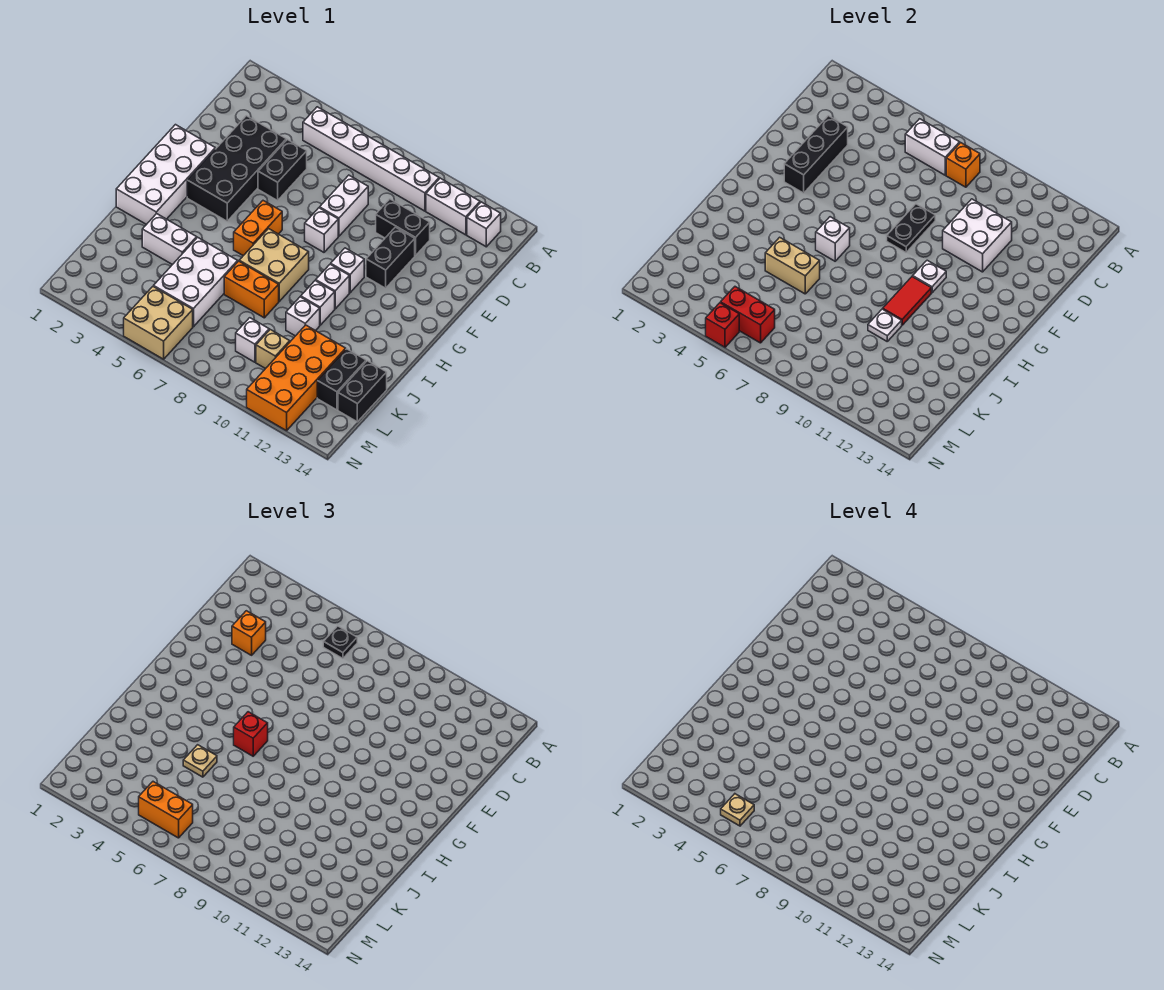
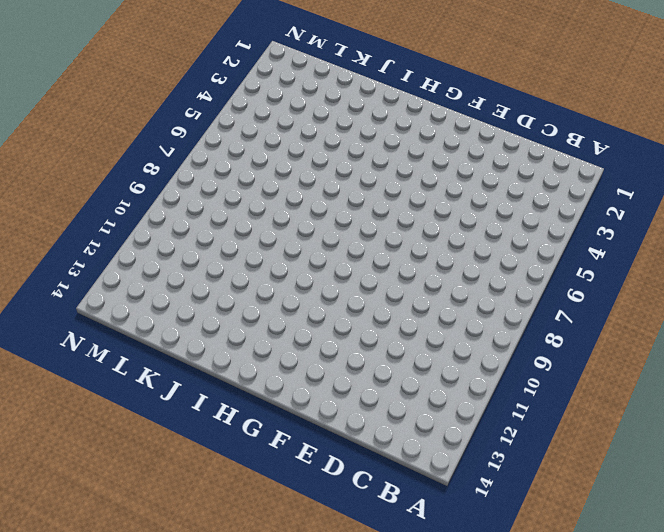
none -> white 1x6 brick [303,107,439,211]
none -> white 1x2 brick [426,178,480,235]
none -> white 1x1 brick [467,202,501,247]
none -> black 2x4 brick [187,116,286,221]

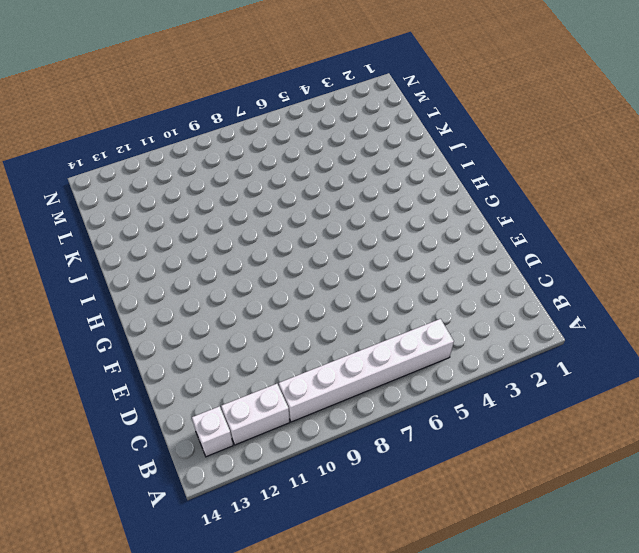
none -> black 2x4 brick [187,116,286,221]
none -> black 1x2 brick [258,139,307,200]
none -> white 1x2 brick [320,175,368,236]
none -> black 1x2 brick [376,199,430,256]

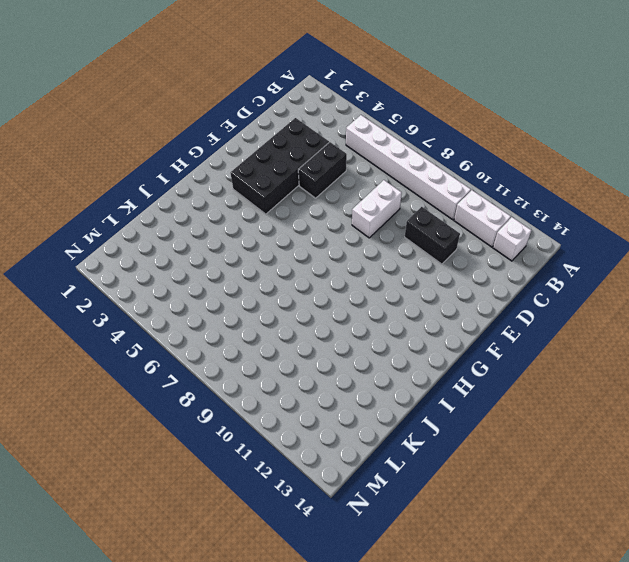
none -> black 1x2 brick [366,227,415,288]
none -> white 2x4 brick [116,125,215,225]
none -> white 1x1 brick [305,208,338,252]
none -> orange 1x2 brick [234,201,282,256]

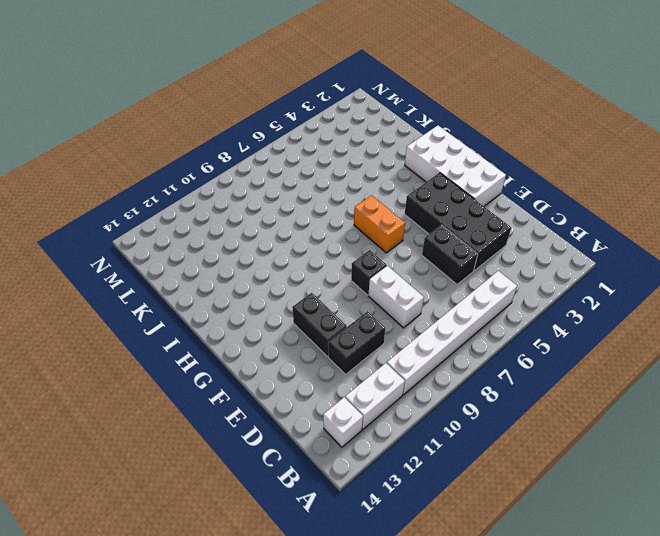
black 1x1 brick [351,250,387,295] -> white 1x1 brick [305,208,338,252]
none -> white 1x1 brick [331,248,364,293]
none -> tan 2x2 brick [239,229,309,301]
none -> white 1x1 brick [316,264,349,309]
none -> white 1x1 brick [301,281,335,325]

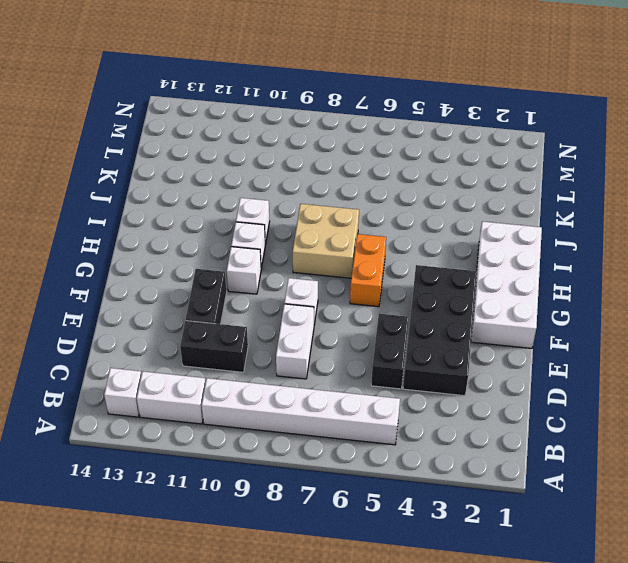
none -> white 1x2 brick [142,214,197,265]
none -> white 2x3 brick [154,237,238,327]
none -> orange 1x2 brick [224,261,279,318]
none -> white 1x1 brick [286,297,320,336]

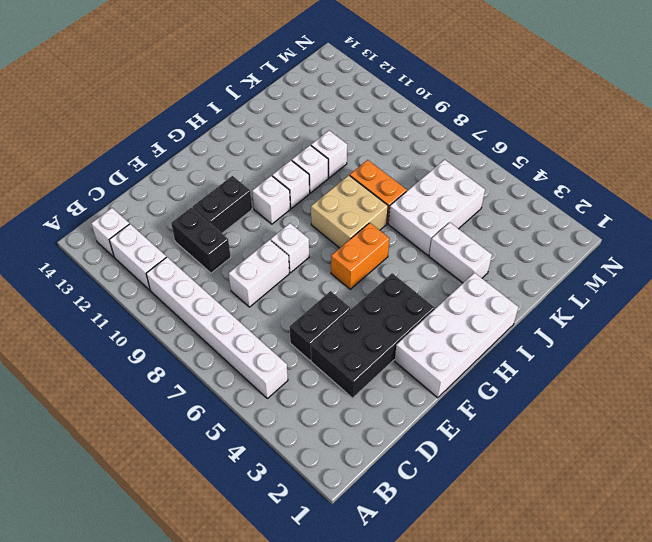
none -> orange 2x4 brick [247,325,346,431]
none -> black 1x2 brick [317,349,366,410]
none -> black 1x2 brick [338,361,387,422]
none -> white 1x1 brick [236,318,269,362]

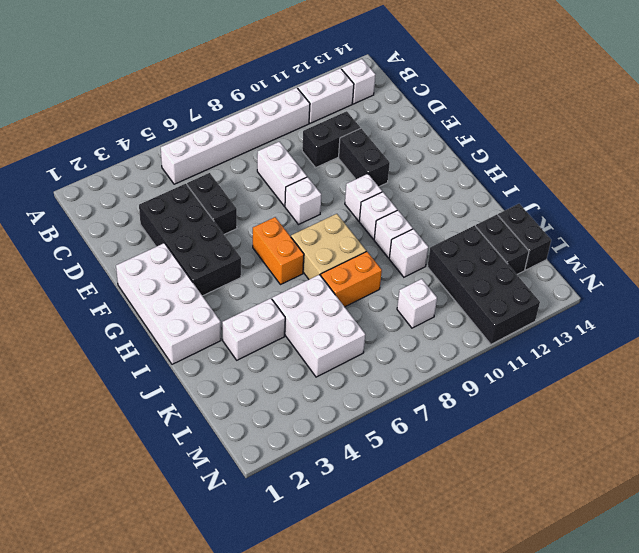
black 2x4 brick [427,225,540,344] -> orange 2x4 brick [247,325,346,431]
none -> tan 1x1 brick [256,330,290,369]
none -> tan 2x2 brick [124,286,193,359]
none -> white 1x2 brick [905,119,960,175]
none -> orange 1x1 brick [946,143,980,187]

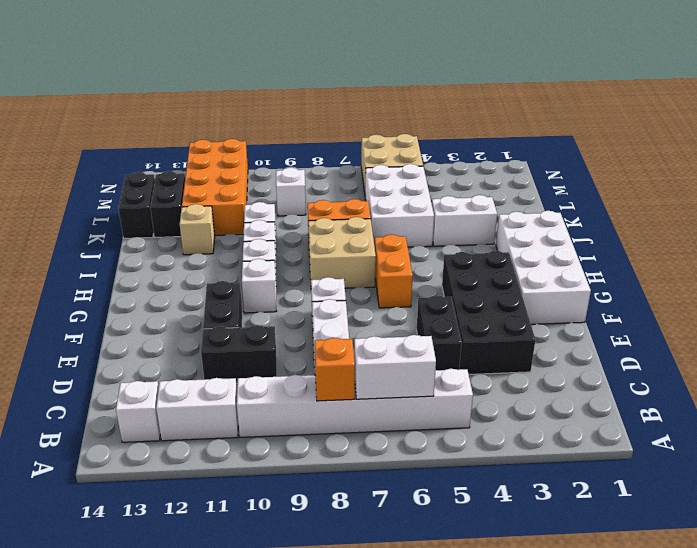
tan 1x1 brick [180,204,215,255] -> tan 1x1 brick moved to [256,330,290,369]
none -> black 1x3 brick [784,116,848,193]
none -> white 2x2 brick [943,199,1012,272]
none -> black 1x2 plate [887,204,935,252]
none -> white 1x1 plate [913,260,946,293]

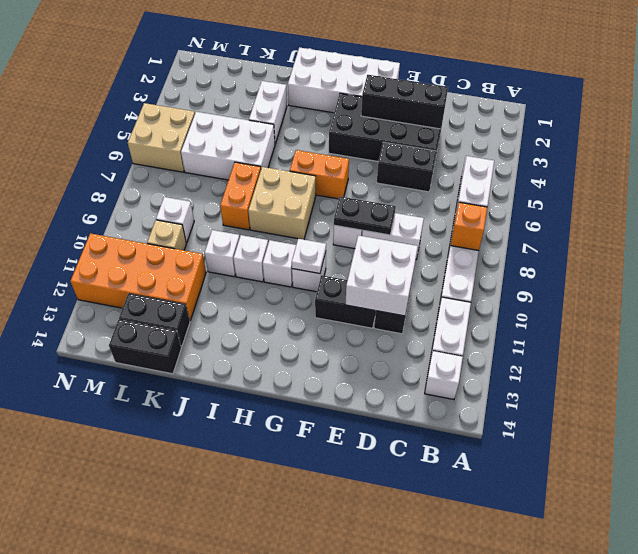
none -> white 1x1 brick [816,217,850,261]
none -> red 1x2 tile [883,277,931,325]
none -> tan 1x2 brick [765,237,820,294]
none -> white 1x1 plate [868,309,902,341]

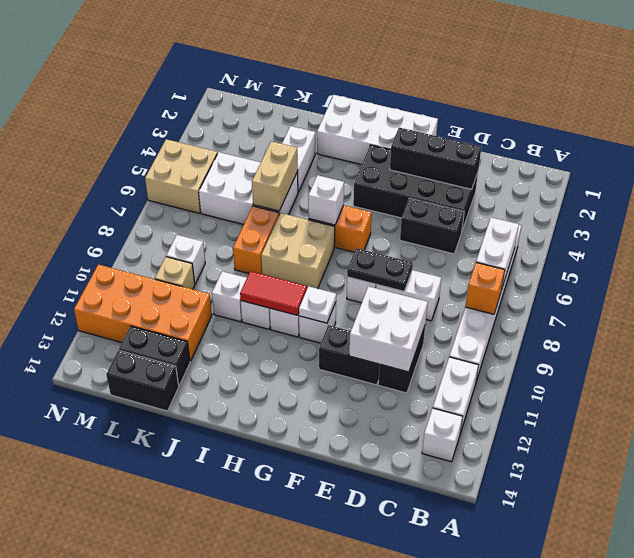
none -> white 1x1 plate [868,309,902,341]
none -> red 1x2 brick [721,287,775,343]
none -> red 1x1 brick [706,303,739,347]
none -> black 1x1 plate [323,626,357,658]

